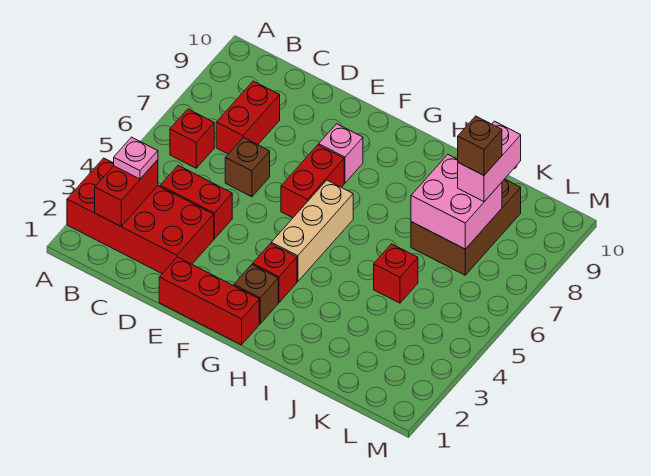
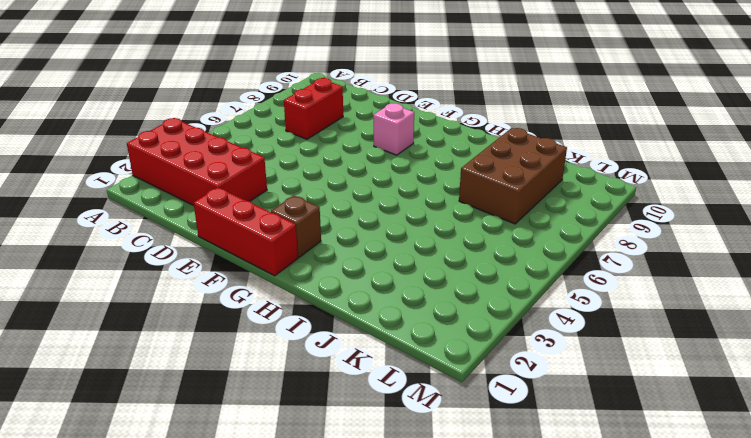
none -> red 1x1 brick [170,109,214,168]
none -> red 1x2 brick [160,166,232,239]
none -> brown 1x1 brick [225,138,270,197]

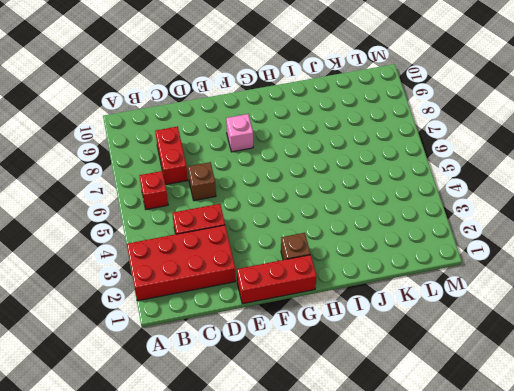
none -> red 1x2 brick [281,145,344,218]
none -> red 1x1 brick [253,243,297,303]
none -> tan 1x3 brick [271,180,353,282]

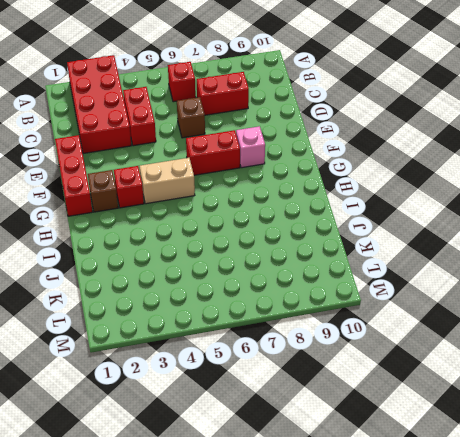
tan 1x2 brick [140,158,195,204] -> tan 1x3 brick [271,180,353,282]
none -> red 1x1 brick [374,244,418,303]
none -> brown 2x3 brick [411,179,521,275]
none -> red 1x2 brick [95,160,158,226]

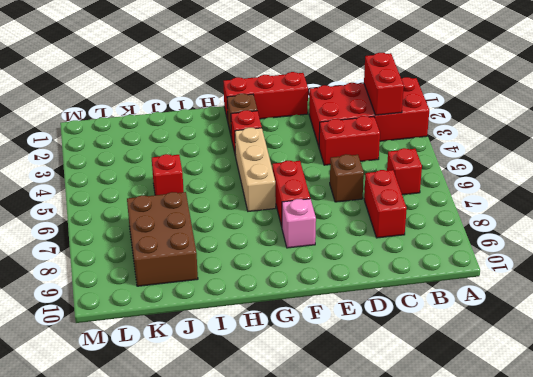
none -> pink 2x2 brick [411,155,502,249]
none -> pink 1x1 plate [114,137,158,179]
none -> pink 1x2 brick [458,121,521,202]

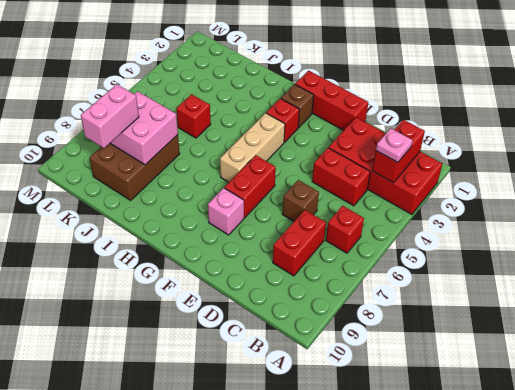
none -> brown 1x1 brick [458,116,502,175]

